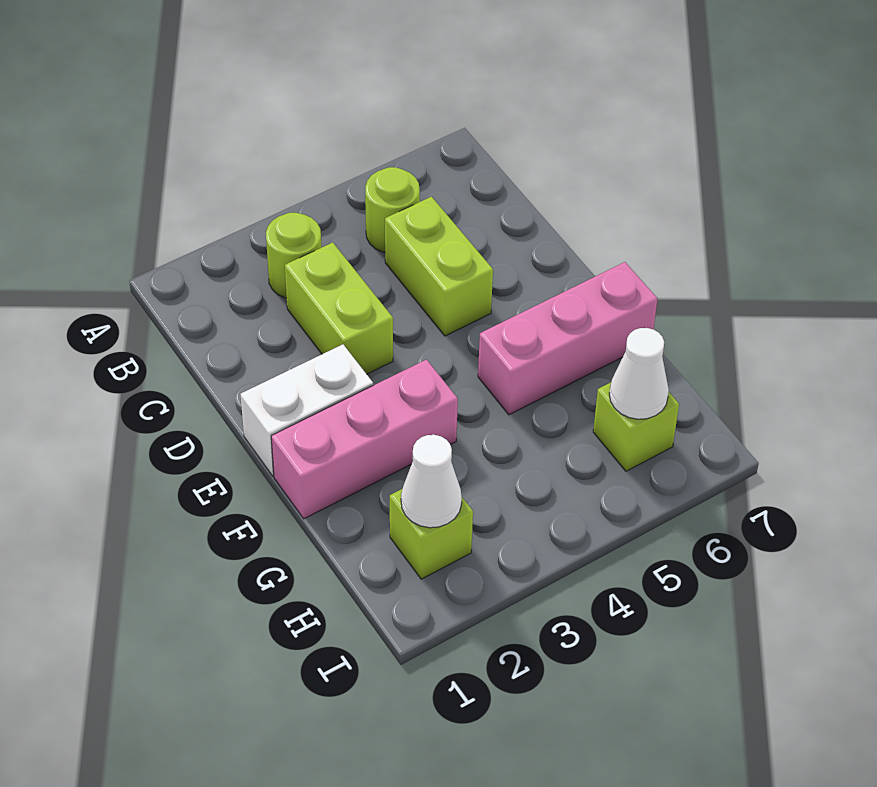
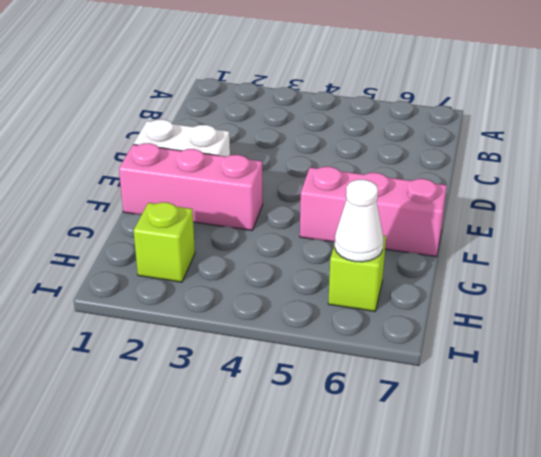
none -> lime 1x1 round brick [266,213,321,298]
none -> lime 1x1 round brick [365,167,420,252]

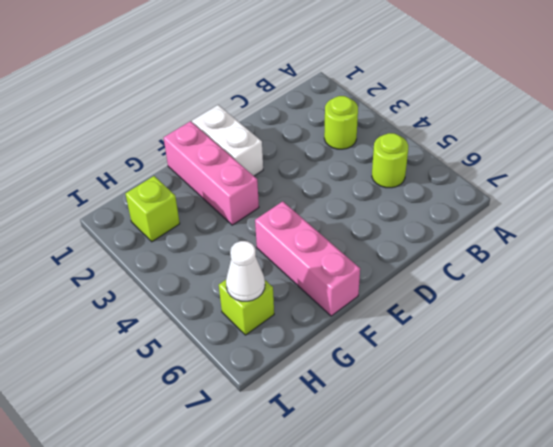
none -> lime 1x2 brick [285,243,393,374]
none -> lime 1x2 brick [385,197,493,336]

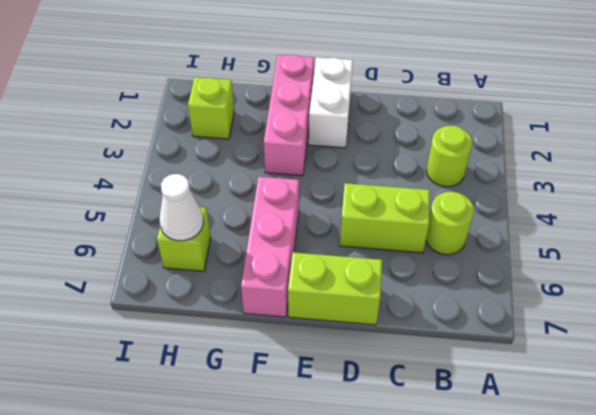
lime 1x2 brick [288,252,382,325] -> lime 1x2 brick moved to [285,243,393,374]
none -> white 1x1 cone [401,435,462,528]

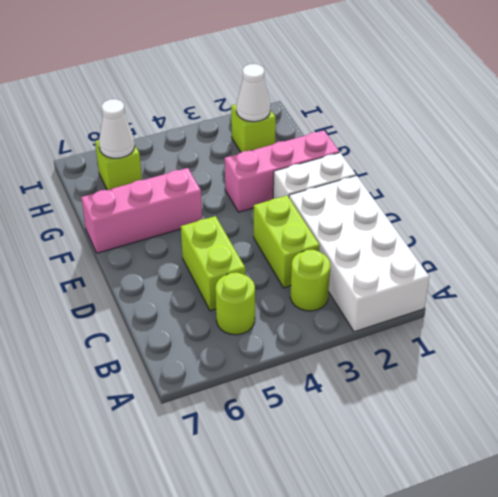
white 2x4 brick [289,175,429,332] -> none

